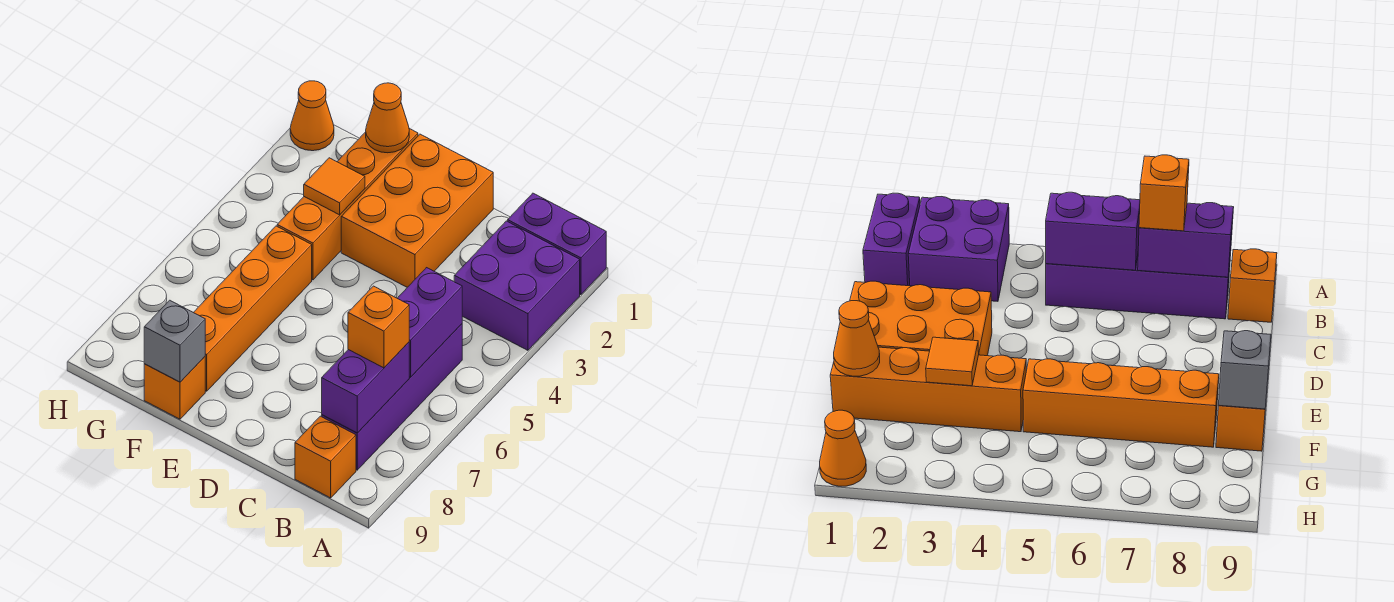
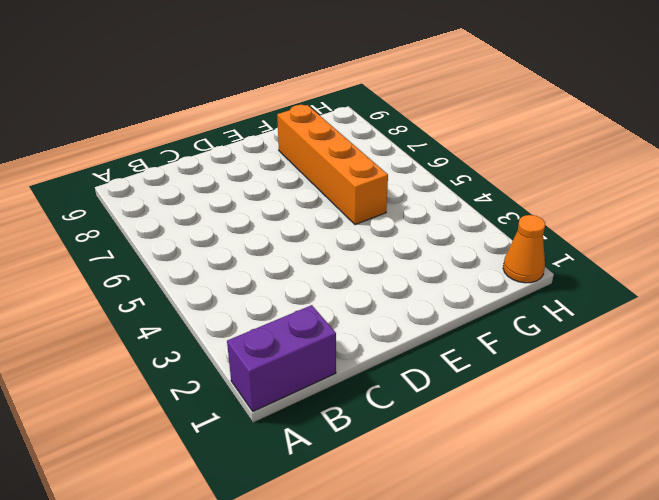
none -> purple 2x2 brick [454,221,580,350]
none -> purple 1x4 brick [322,324,462,470]
none -> orange 1x1 brick [295,416,356,498]

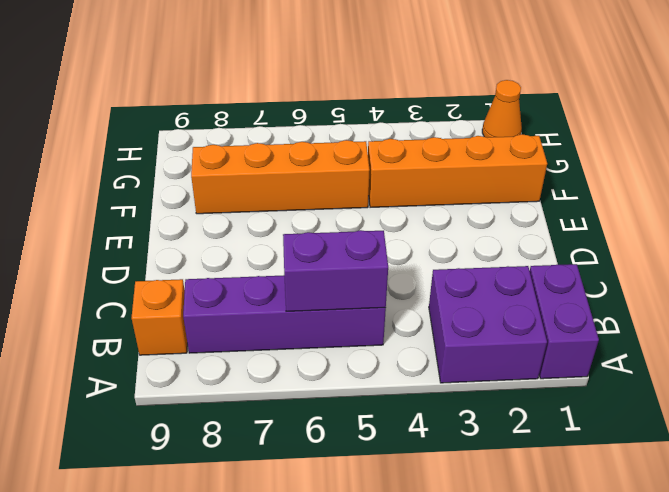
none -> orange 2x3 brick [341,134,493,287]
none -> orange 1x1 brick [144,357,205,419]
none -> purple 1x2 brick [322,342,409,433]

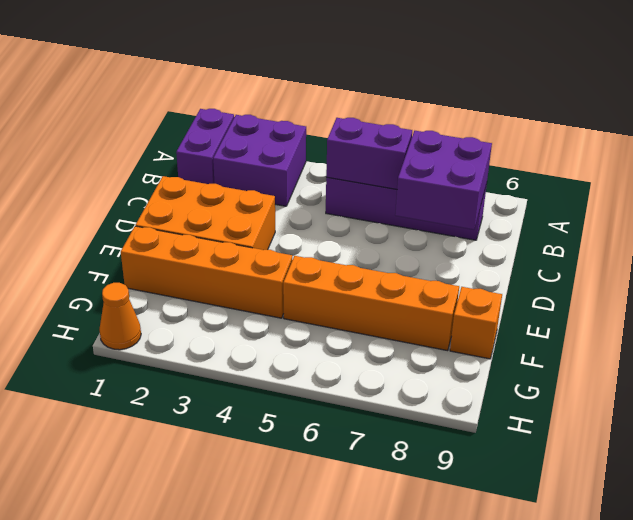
purple 2x2 brick [395,131,492,230] -> purple 1x2 brick [322,342,409,433]
none -> orange 1x1 brick [295,416,356,498]
none -> orange 1x1 cone [366,83,409,153]
none -> orange 1x1 tile [304,158,365,215]

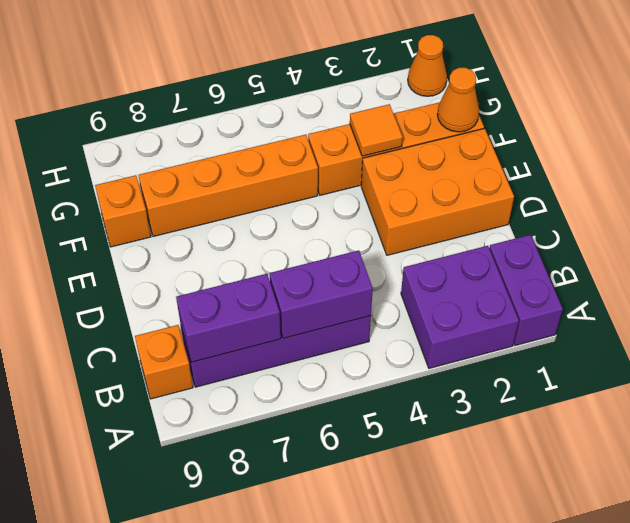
none -> grey 1x1 brick [144,300,205,382]
none -> orange 1x1 brick [348,286,409,368]

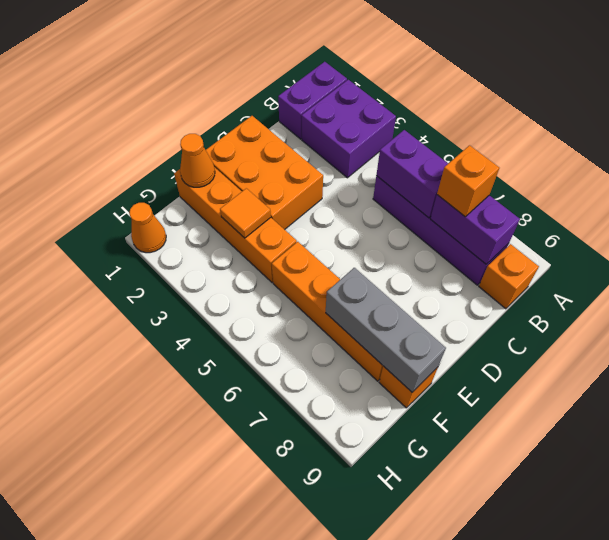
grey 1x3 brick [326,268,446,392] -> grey 1x1 brick [144,300,205,382]

